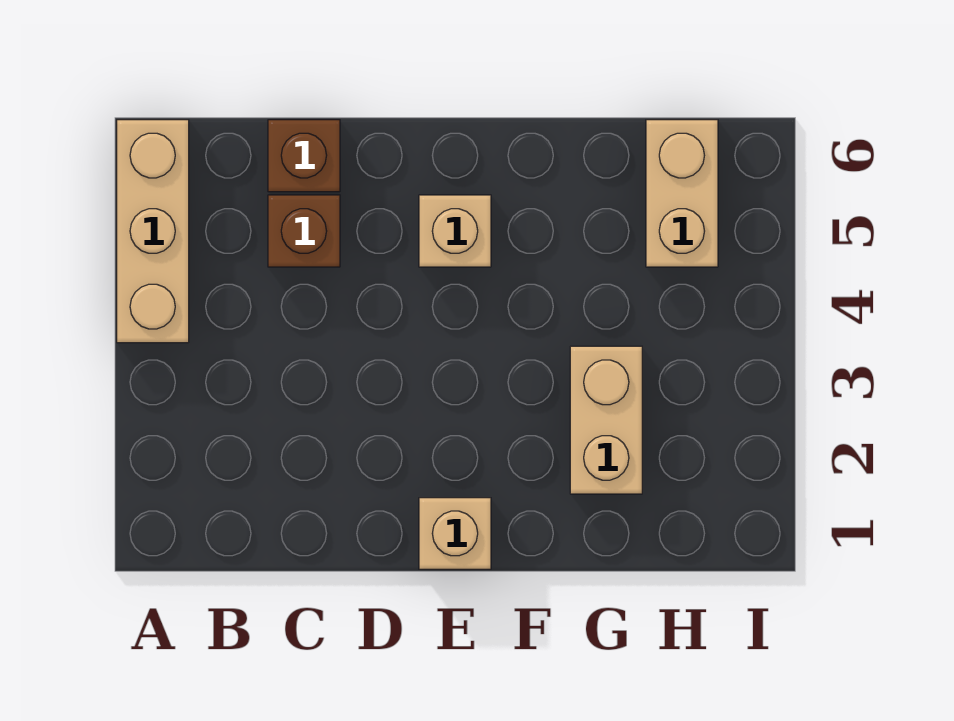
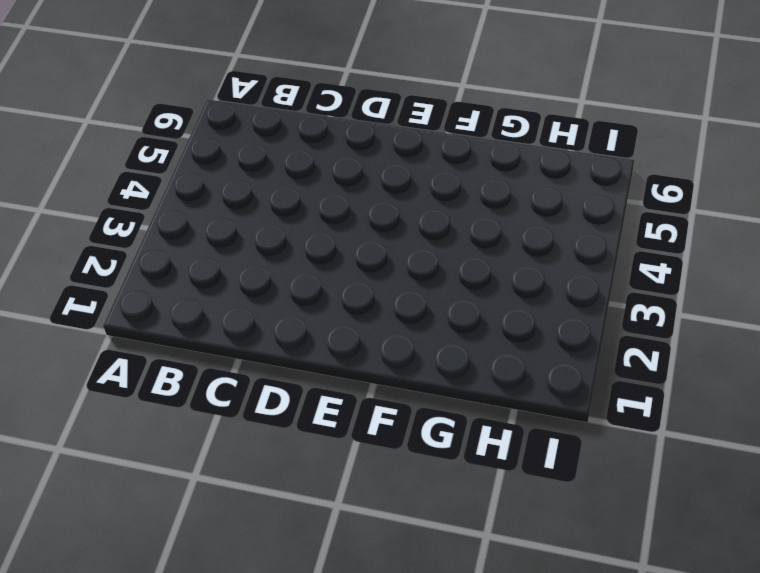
none -> tan 1x3 brick [117,120,189,343]
none -> brown 1x1 brick [268,195,340,267]

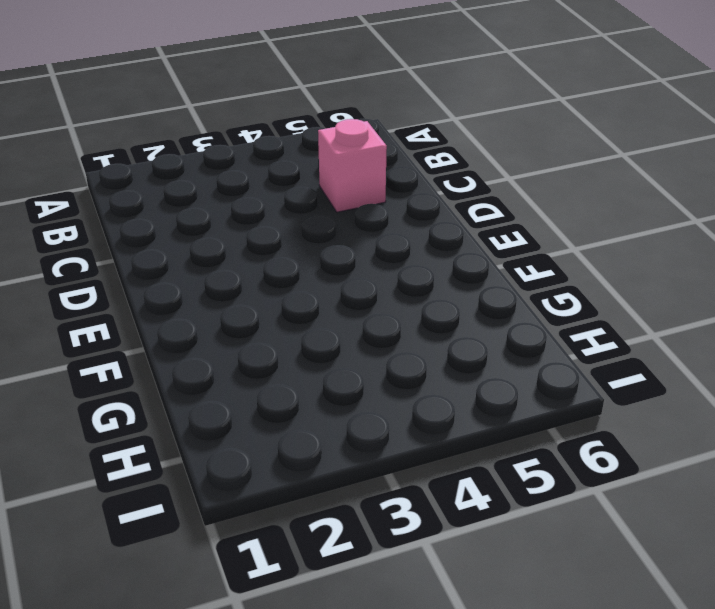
pink 1x1 brick [318,119,387,212] -> brown 1x1 brick [268,195,340,267]
none -> tan 1x3 brick [117,120,189,343]
none -> brown 1x1 brick [268,120,340,192]

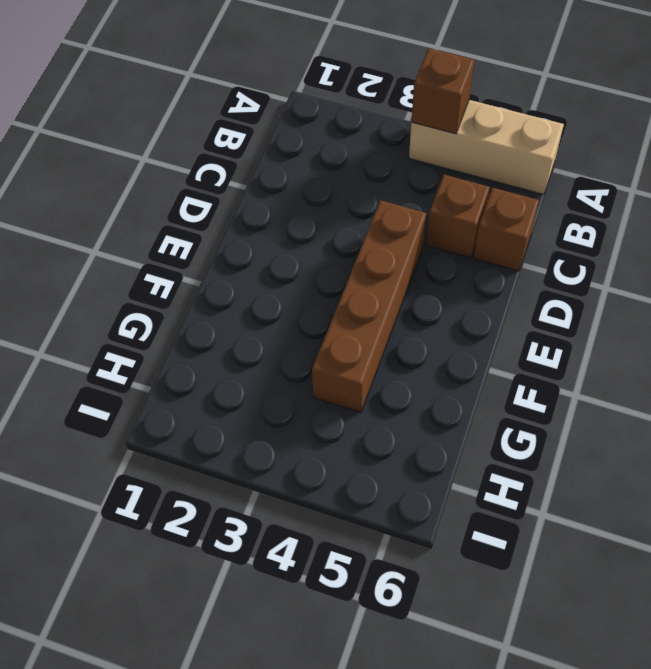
brown 1x1 brick [411,48,474,134] -> none
brown 1x4 brick [312,200,426,412] -> none
none -> tan 1x1 brick [419,498,491,569]
none -> tan 1x1 brick [419,195,491,267]

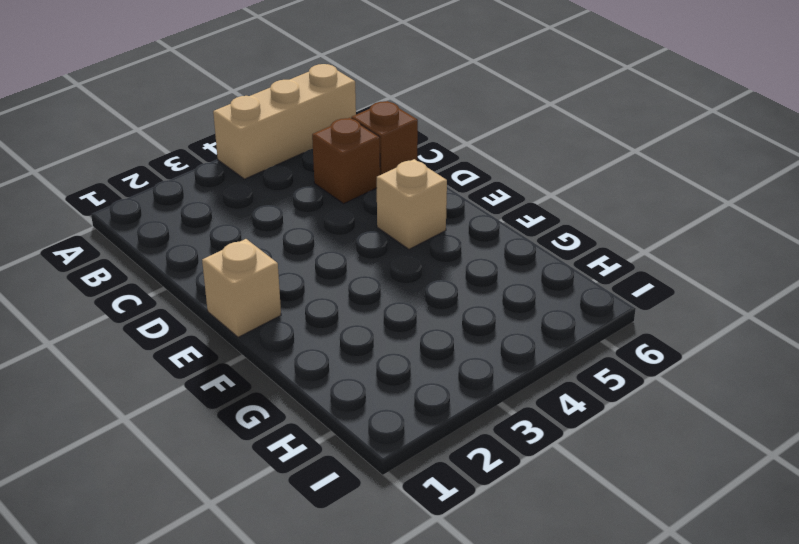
none -> tan 1x2 brick [570,346,642,494]
none -> tan 1x2 brick [646,120,718,267]

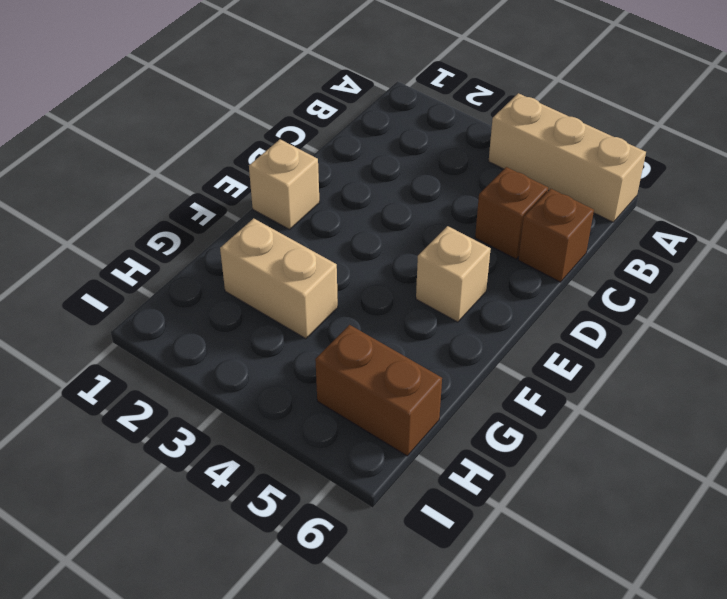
brown 1x2 brick [315,325,442,456] -> tan 1x2 brick [646,120,718,267]

